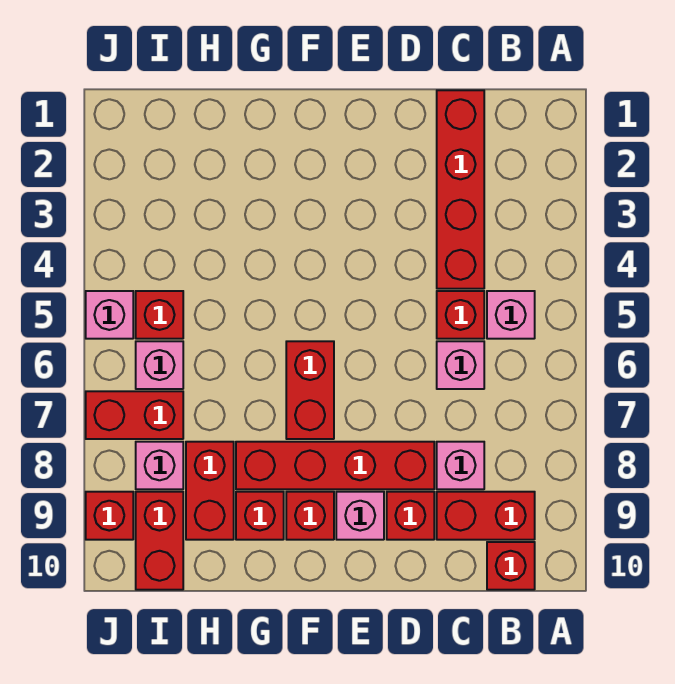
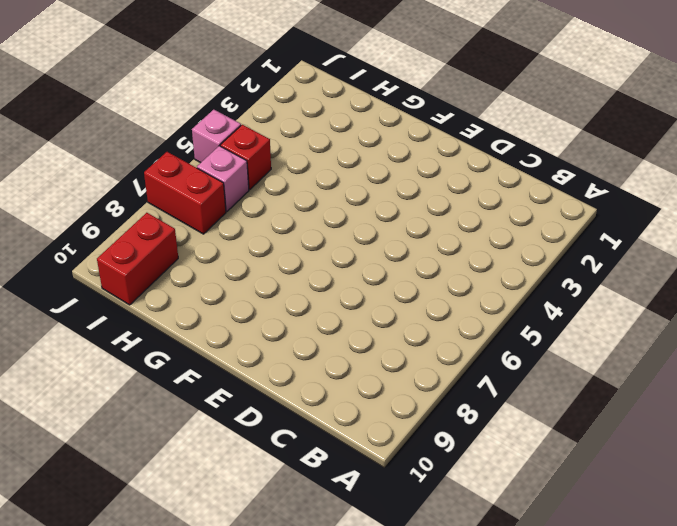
none -> pink 1x1 brick [487,291,535,339]
none -> red 1x2 brick [437,492,535,540]
none -> red 1x1 brick [487,542,535,590]

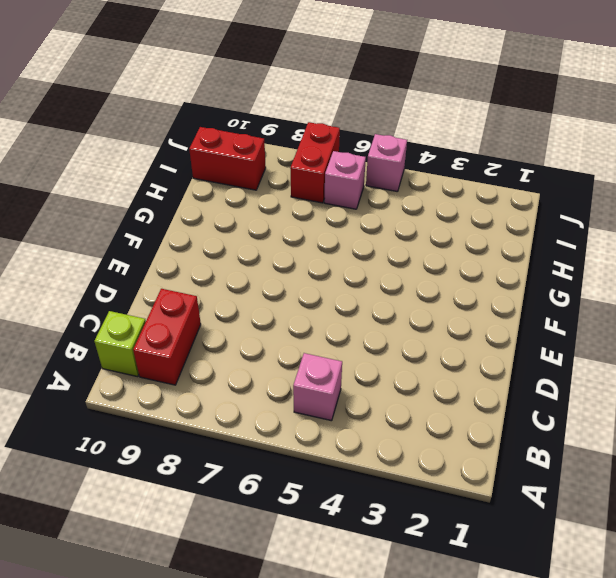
lime 1x1 brick [94,311,146,377] -> red 1x1 brick [487,542,535,590]
none -> red 1x4 brick [437,90,484,289]
none -> red 1x1 brick [437,291,484,339]
none -> pink 1x1 brick [437,341,484,389]

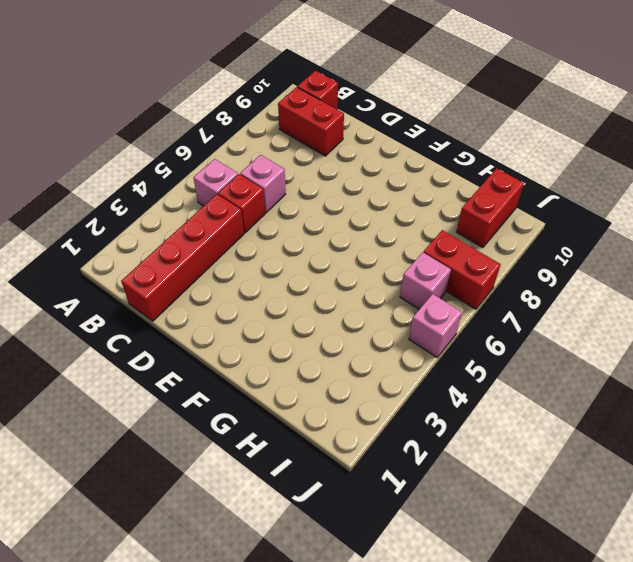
none -> pink 1x1 brick [437,442,484,489]
none -> red 1x4 brick [236,442,434,489]
none -> red 1x1 brick [387,492,434,540]

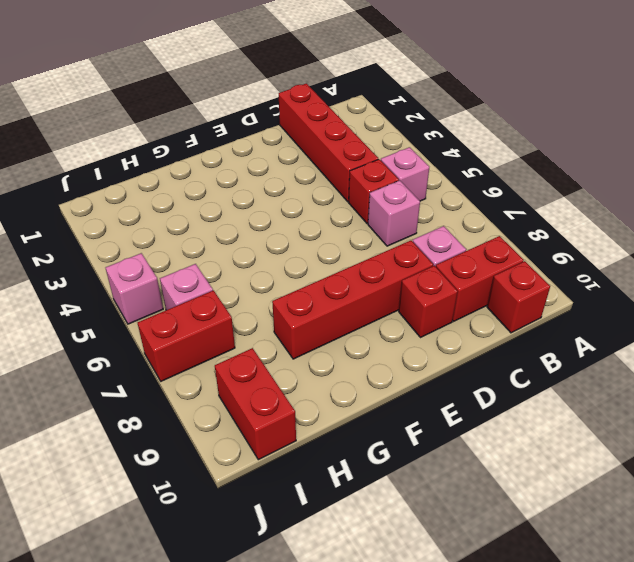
none -> pink 1x1 brick [336,492,384,540]
none -> red 1x2 brick [286,341,334,439]
none -> red 1x1 brick [286,492,334,540]

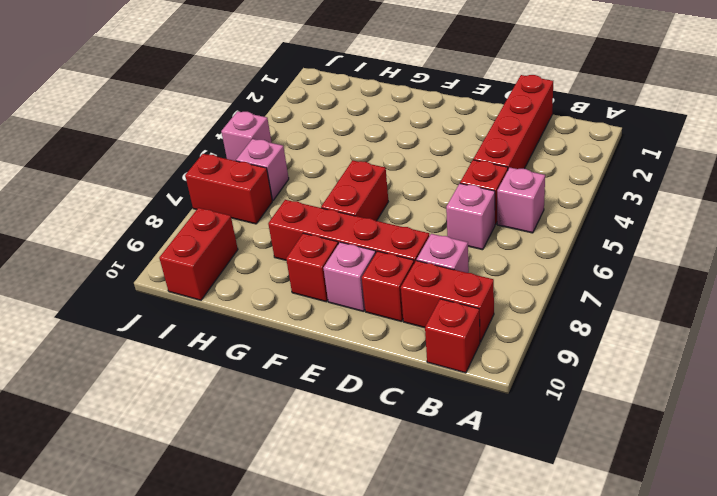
none -> red 1x1 brick [236,492,284,540]
none -> red 1x2 brick [186,442,234,540]
none -> red 1x1 brick [136,291,183,339]

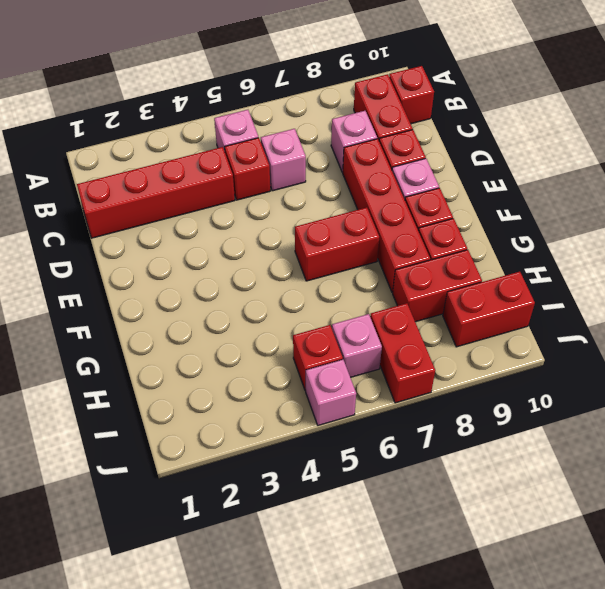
none -> pink 1x1 brick [136,442,183,489]
none -> red 1x1 brick [86,492,133,540]

